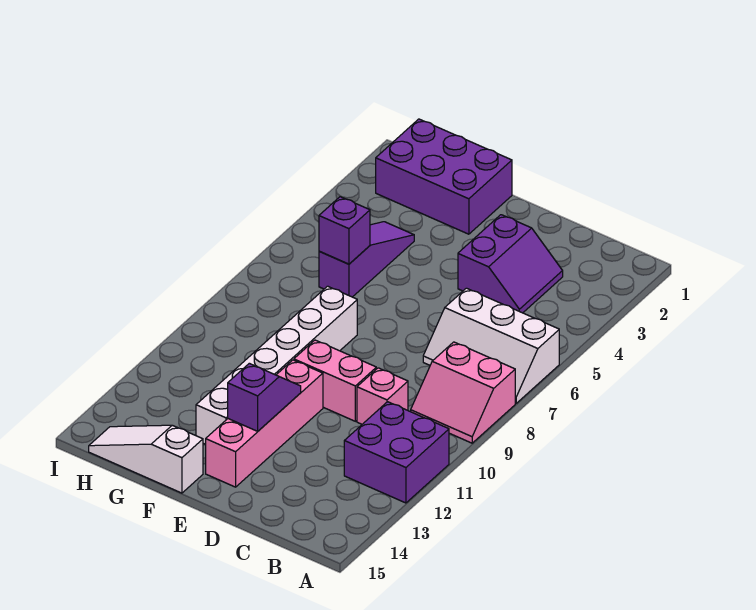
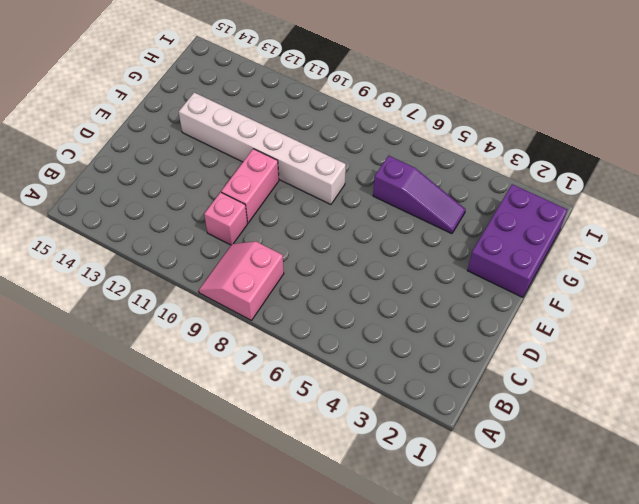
none -> white 2x3 slope [423,288,559,403]
none -> purple 2x2 brick [344,402,449,503]
none -> purple 2x2 slope [458,215,563,313]

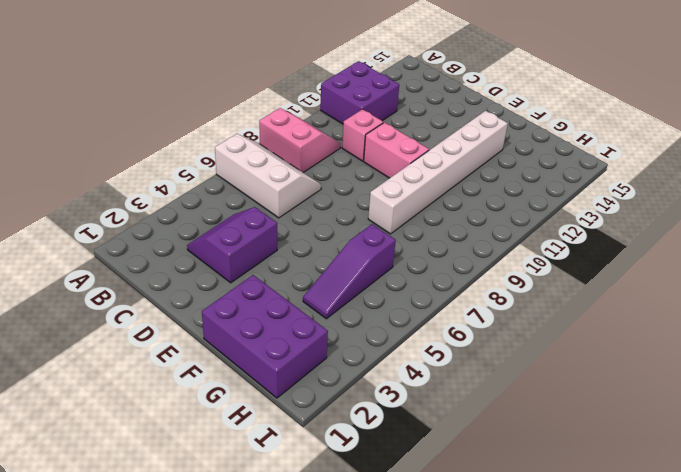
none -> pink 1x4 brick [206,360,323,487]
none -> white 1x3 slope [89,425,203,493]
none -> purple 1x2 slope [228,363,301,431]

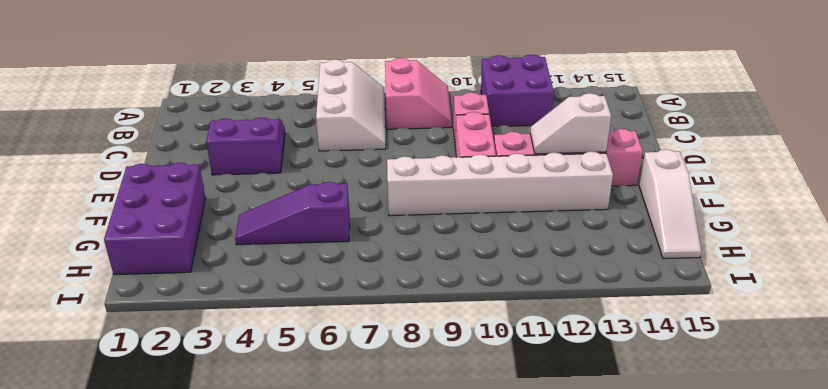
white 1x2 slope [530,93,611,154] -> purple 1x2 slope [228,363,301,431]
none -> purple 1x1 brick [319,197,370,264]

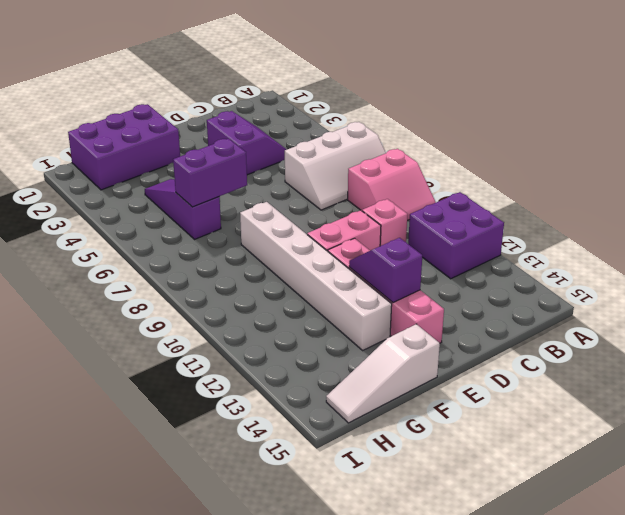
purple 1x2 brick [173,139,247,207] -> purple 1x1 brick [319,197,370,264]

